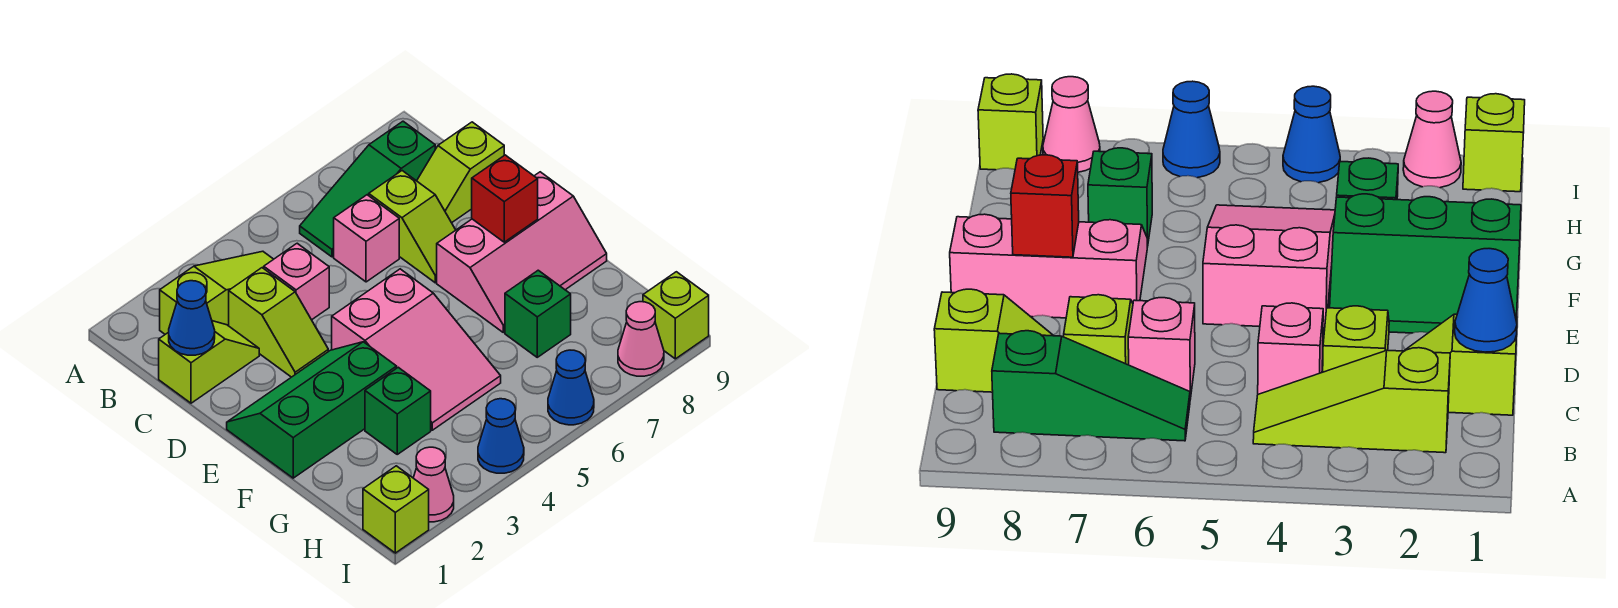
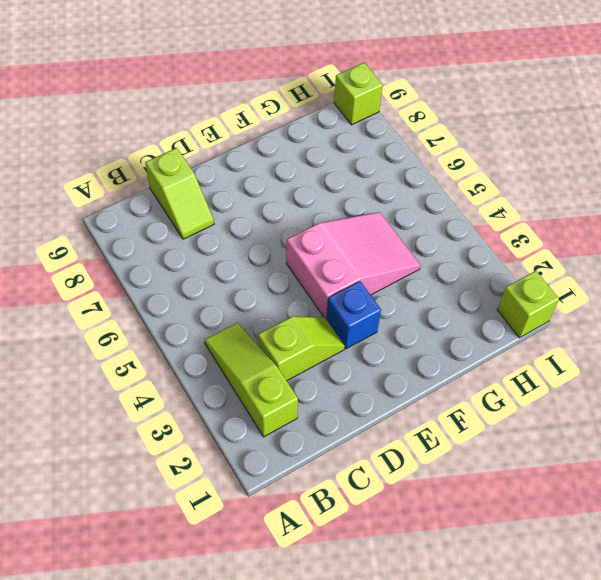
blue 1x1 brick [326,281,381,349] -> green 2x3 slope [227,342,397,478]
none -> green 1x3 slope [300,121,435,257]
none -> lime 1x2 slope [159,321,259,403]
none -> pink 1x1 brick [264,243,329,320]

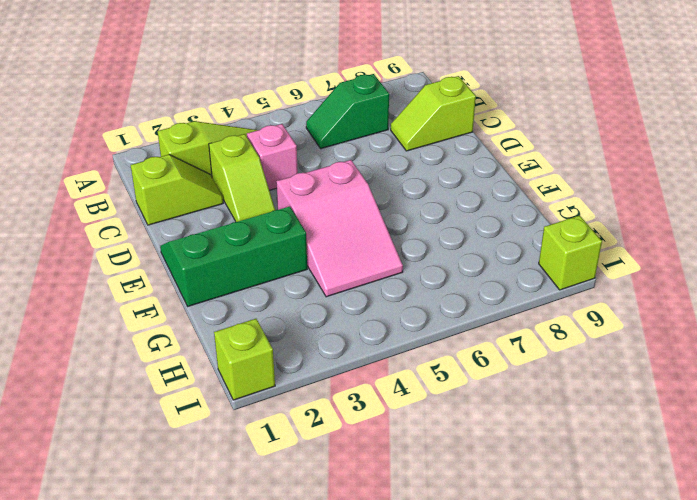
green 1x2 slope [306,74,389,149] -> green 1x3 slope [300,121,435,257]
none -> pink 1x1 brick [334,195,399,282]
none -> lime 1x2 slope [369,171,455,283]
none -> pink 2x3 slope [437,172,607,332]

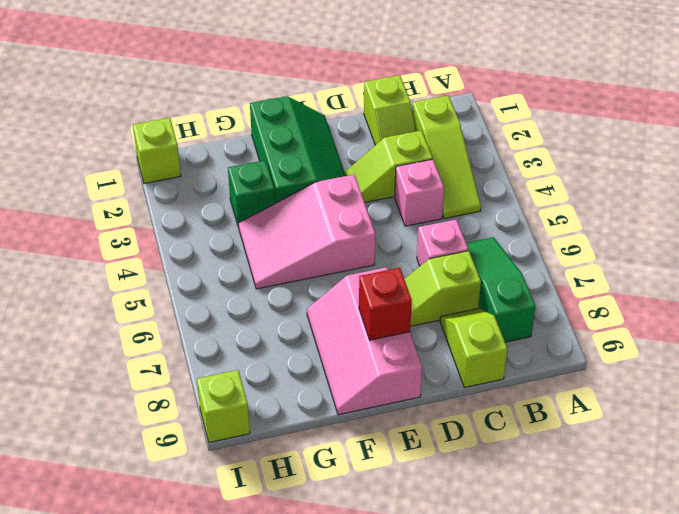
none -> green 1x1 brick [505,270,571,357]
none -> pink 1x1 cone [414,447,454,522]
none -> blue 1x1 cone [478,399,524,473]

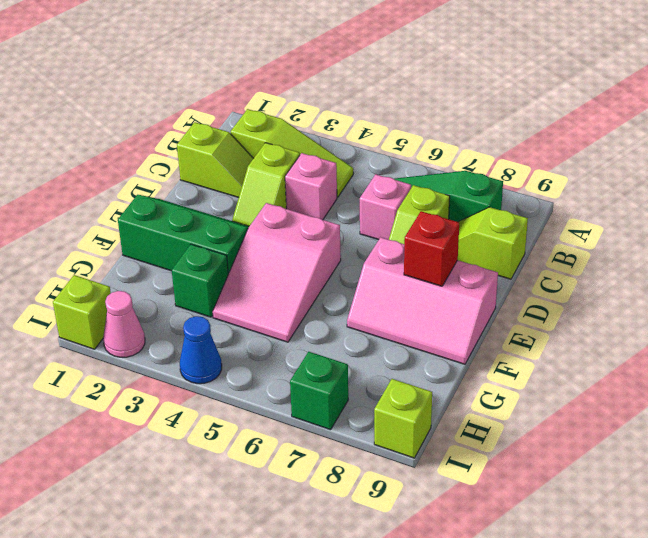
green 1x1 brick [290,352,348,430] -> green 1x1 brick moved to [505,270,571,357]
none -> blue 1x1 cone [548,350,594,425]
none -> pink 1x1 cone [618,302,664,376]
none -> blue 1x1 cone [169,281,215,355]

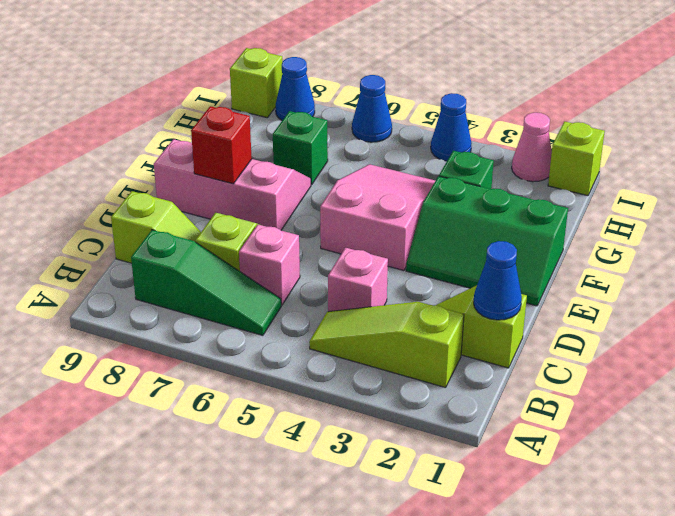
blue 1x1 cone [276,57,315,120] -> pink 1x1 cone [618,302,664,376]
none -> lime 1x2 slope [229,268,328,377]

